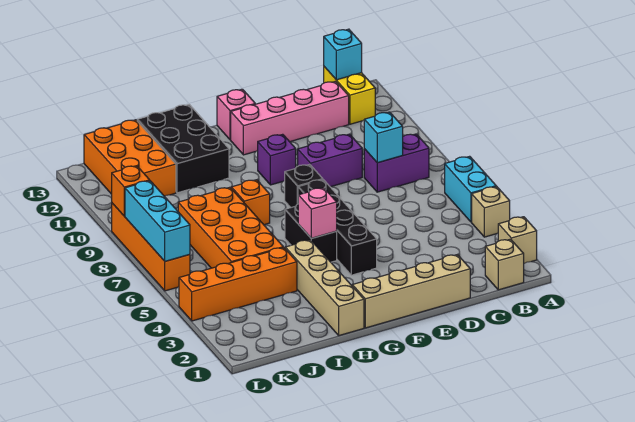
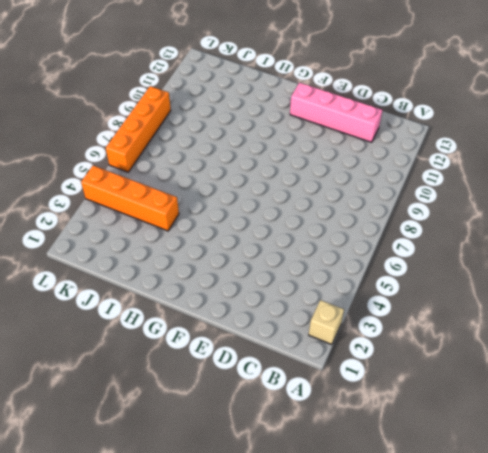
none -> tan 1x1 brick [472,186,510,237]
none -> cyan 1x2 brick [445,156,496,222]
none -> tan 1x1 brick [485,239,524,290]

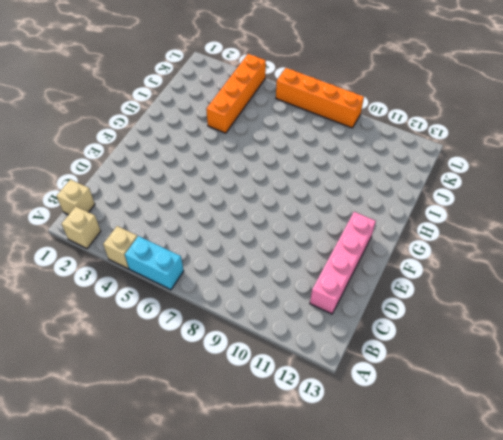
none -> purple 1x2 brick [364,134,429,192]
none -> yellow 1x2 brick [324,67,375,124]
none -> tan 1x4 brick [352,255,470,328]

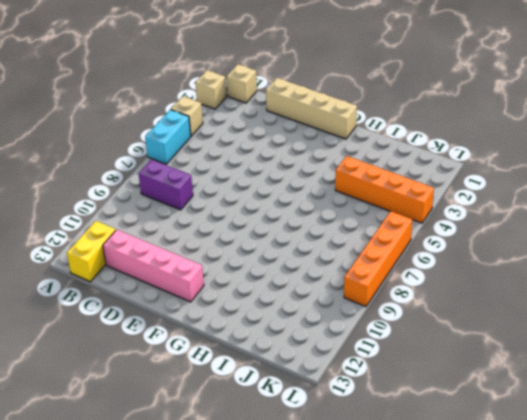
none -> purple 1x2 brick [298,134,362,187]
none -> black 1x4 brick [298,180,377,275]
none -> black 1x1 brick [285,164,323,207]

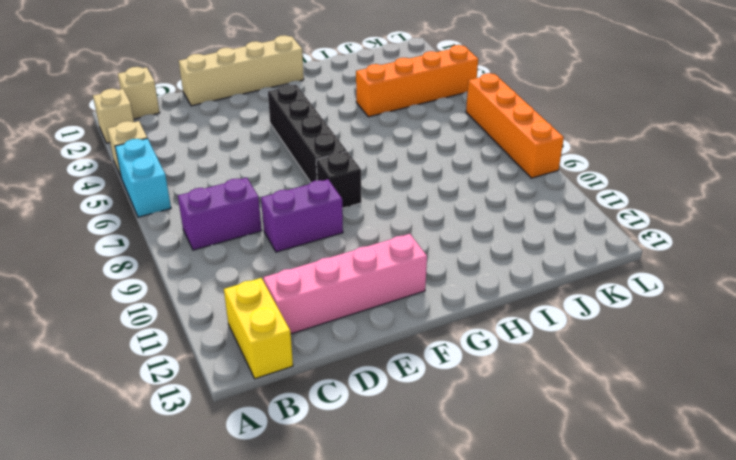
none -> purple 1x1 brick [258,134,296,185]
none -> pink 1x1 brick [217,89,255,140]
none -> black 1x2 brick [285,204,337,262]

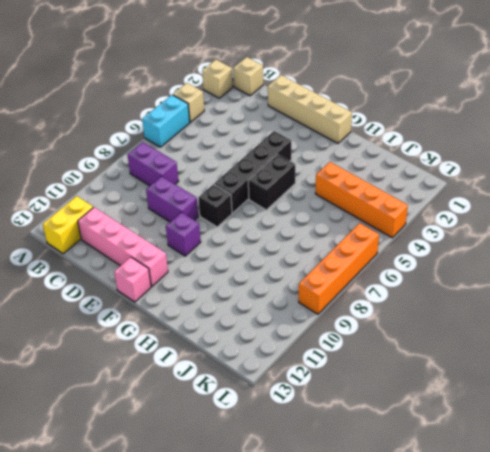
none -> tan 1x4 brick [285,240,364,335]
none -> orange 1x1 brick [231,180,270,225]
none -> black 2x3 brick [137,105,229,193]

